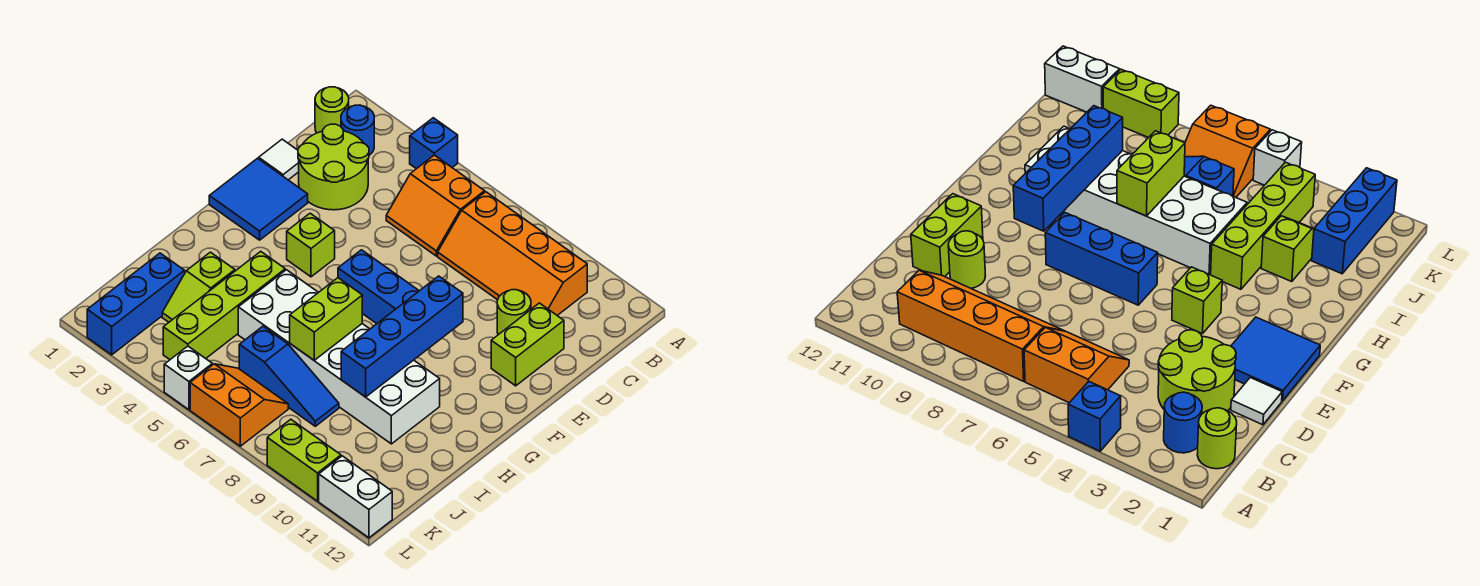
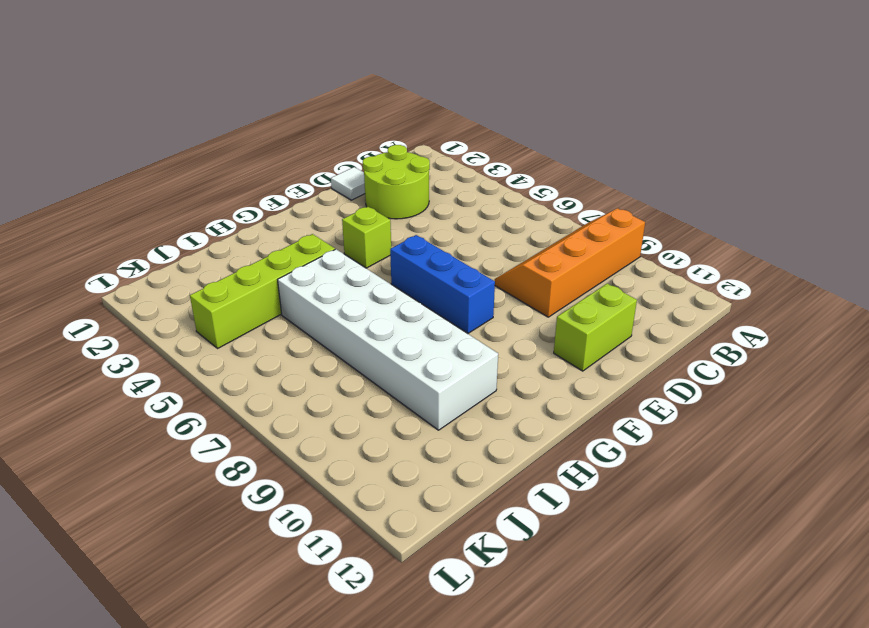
orange 2x4 slope [495,208,645,317] -> orange 2x4 slope turned to [438,192,587,315]
none -> blue 1x1 brick [410,118,458,169]
none -> lime 1x1 round brick [315,87,349,133]
none -> blue 1x1 round brick [341,105,374,155]

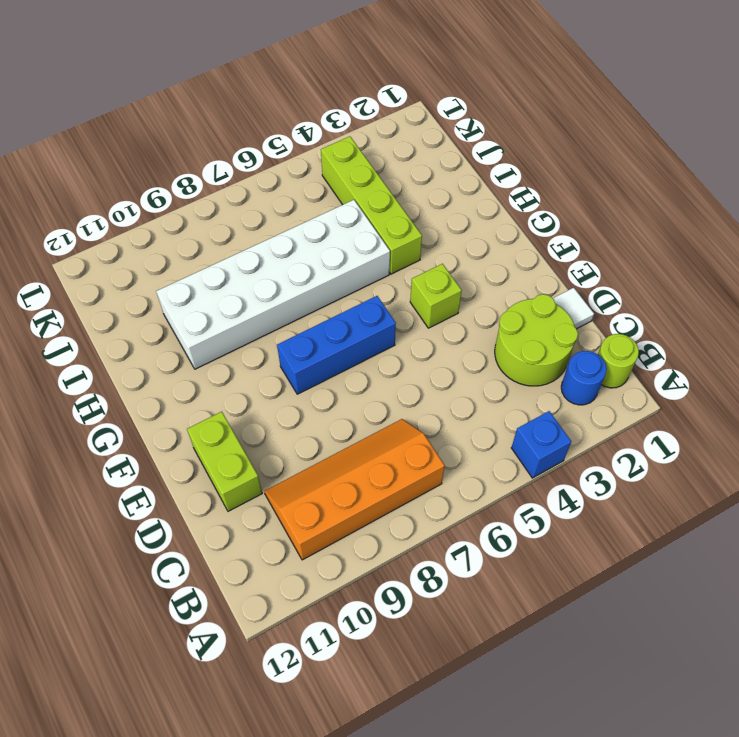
none -> orange 2x2 slope [386,155,485,256]
none -> lime 1x1 round brick [497,290,531,335]
none -> blue 2x2 tile [209,158,308,240]

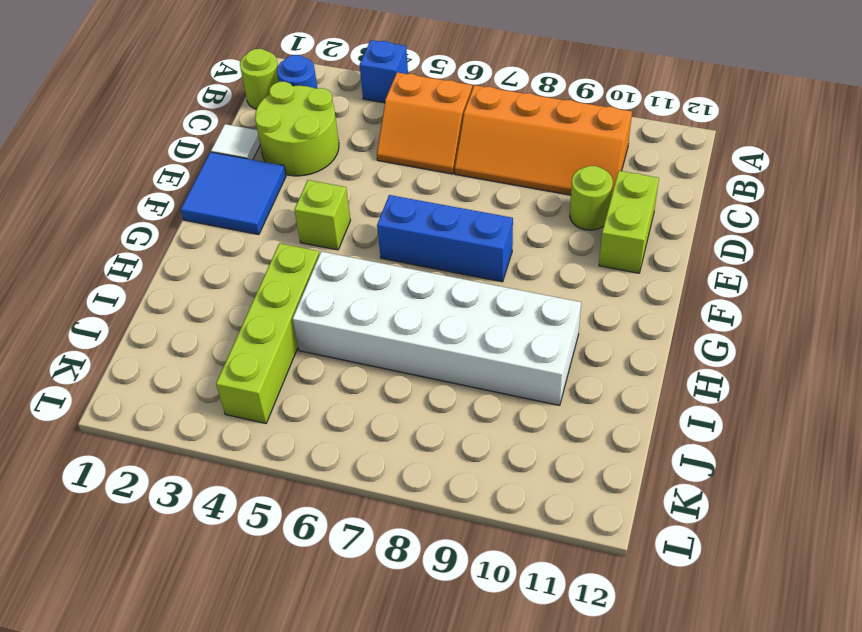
none -> lime 1x2 slope [162,252,235,322]
none -> blue 1x3 brick [87,253,185,355]
none -> blue 1x3 slope [239,326,339,426]

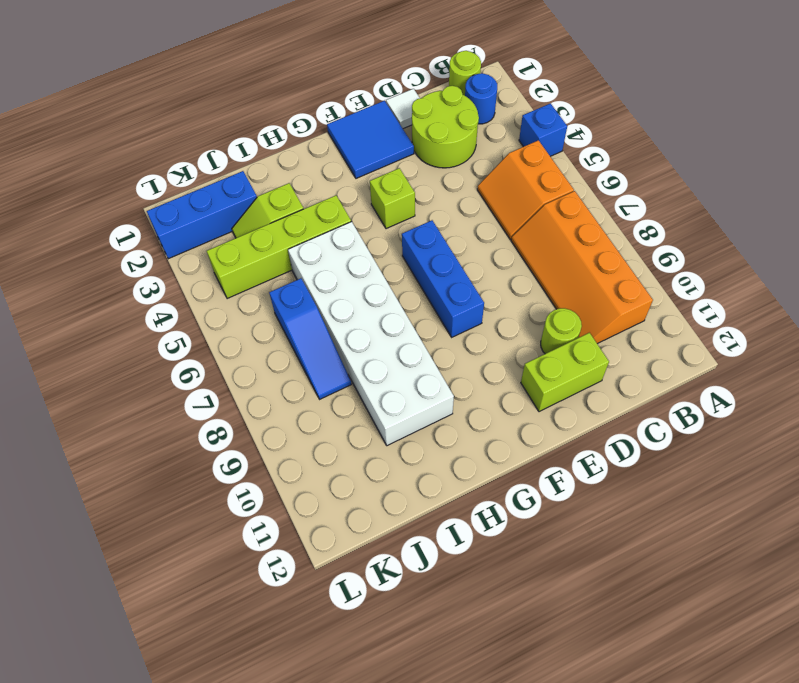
none -> orange 2x2 slope [190,364,288,446]
none -> white 1x1 brick [164,346,212,410]
none -> lime 1x2 brick [267,419,341,501]

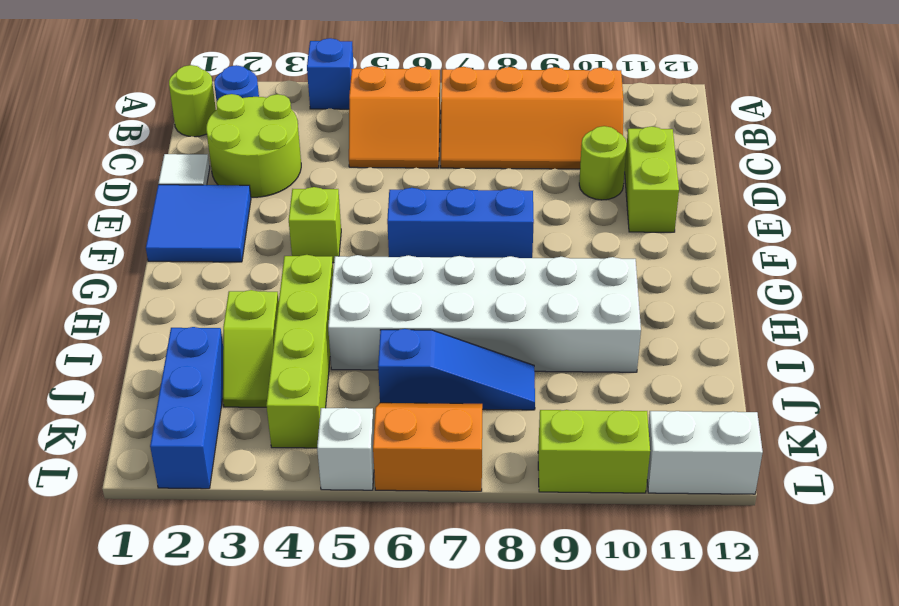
none -> blue 1x4 brick [341,276,463,397]
none -> lime 1x2 brick [290,278,362,360]

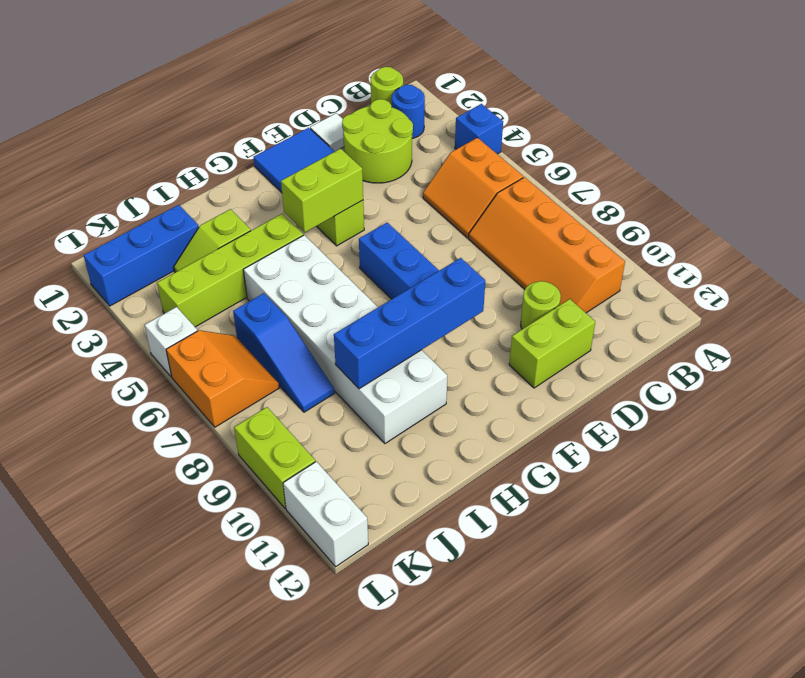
lime 1x2 brick [281,149,363,232] -> lime 1x2 brick moved to [290,278,362,360]

